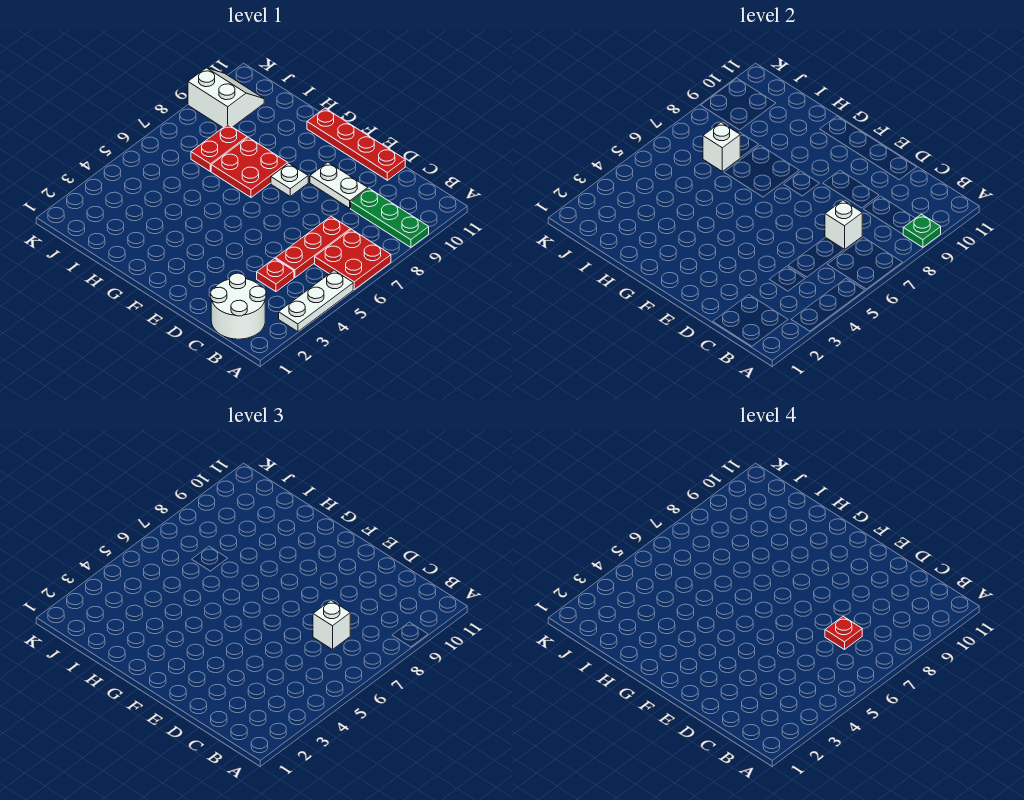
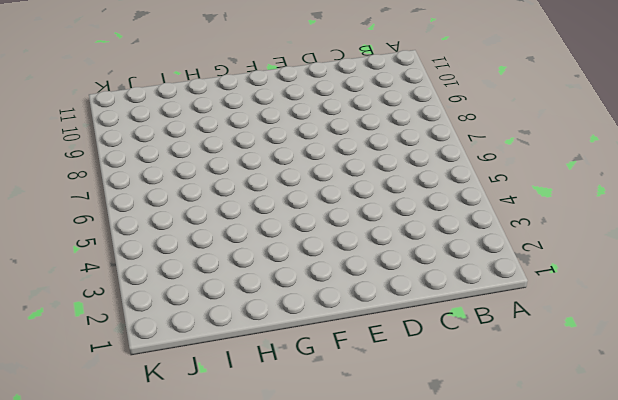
none -> white 1x3 plate [279,271,353,332]
none -> red 2x2 plate [315,229,391,289]
none -> green 1x3 plate [351,188,429,247]

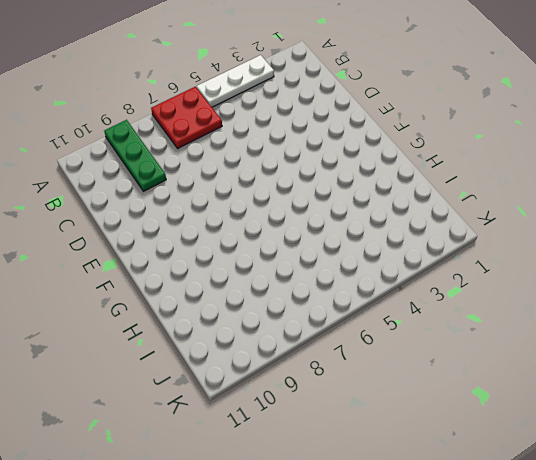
none -> white 2x2 round brick [211,273,266,339]
none -> red 1x1 plate [257,258,294,292]
none -> red 1x3 plate [275,216,350,278]

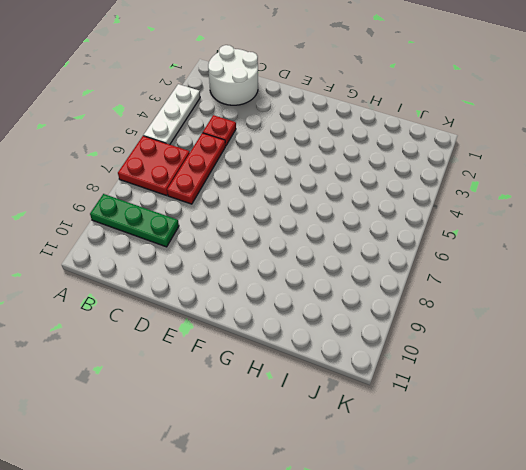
none -> white 1x2 plate [310,162,368,208]
none -> red 1x4 plate [307,108,405,180]
none -> white 1x1 plate [271,163,308,196]

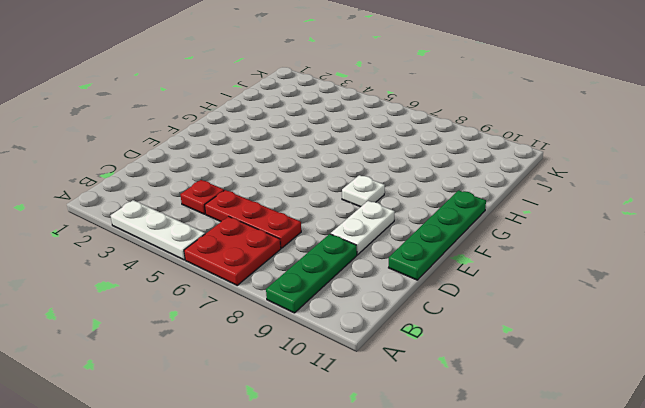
green 1x4 plate [389,190,486,280] -> red 1x4 plate [307,108,405,180]
none -> white 2x2 round brick [211,273,266,339]
none -> red 2x2 plate [211,137,288,197]
none -> red 1x2 plate [191,124,247,171]

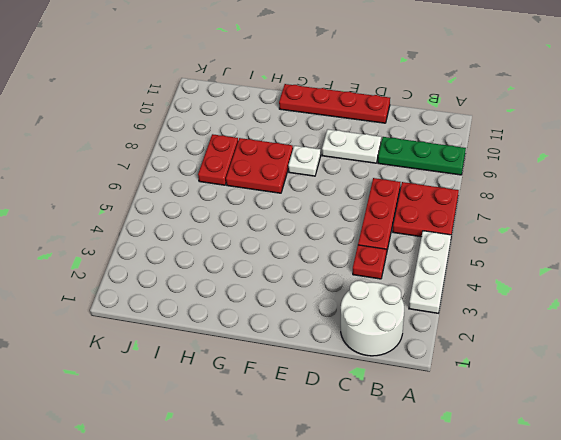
none -> white 2x2 slope [188,68,264,127]
none -> green 1x1 plate [903,214,941,247]
none -> white 1x1 brick [825,200,862,249]

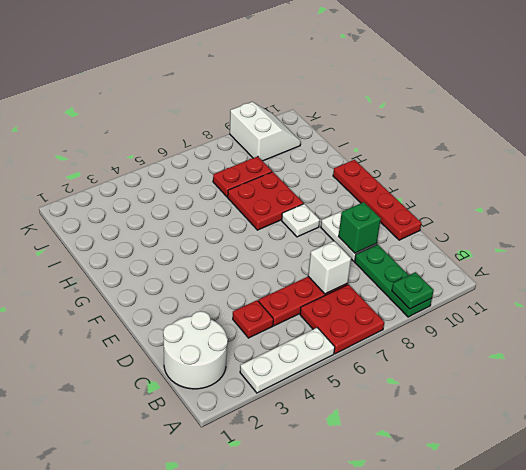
green 1x1 brick [338,202,381,253] -> none
none -> white 1x1 brick [703,122,740,171]
none -> white 1x1 brick [313,600,350,650]
none -> red 1x1 plate [825,616,862,650]

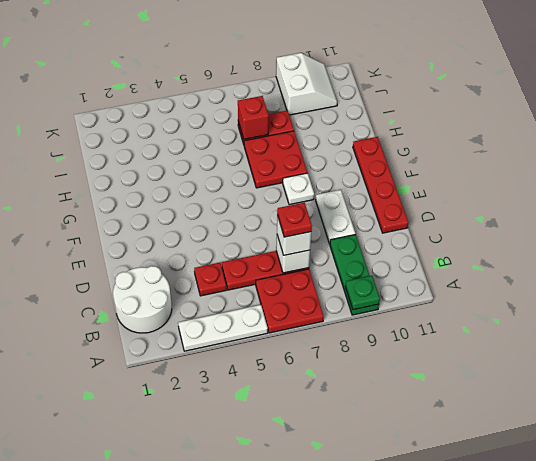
red 1x1 brick [238,96,269,139] -> white 1x1 brick [703,122,740,171]

